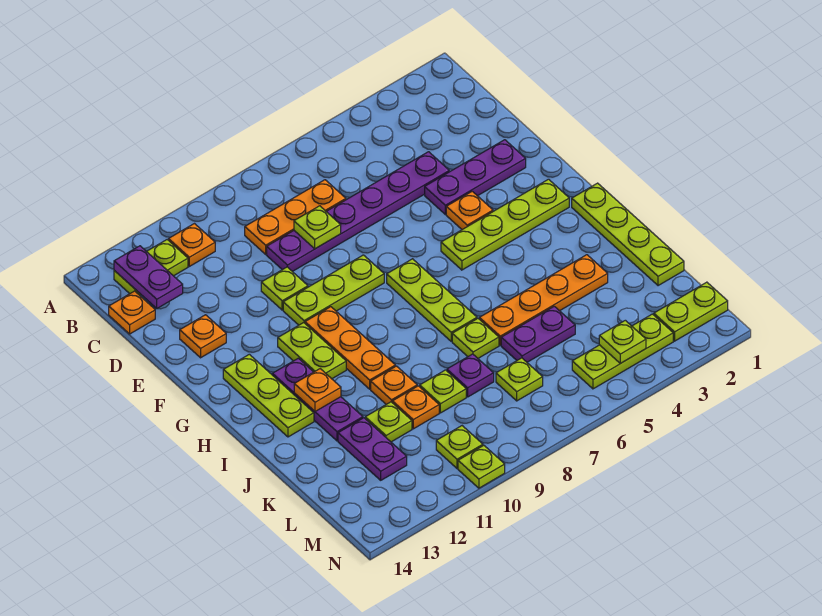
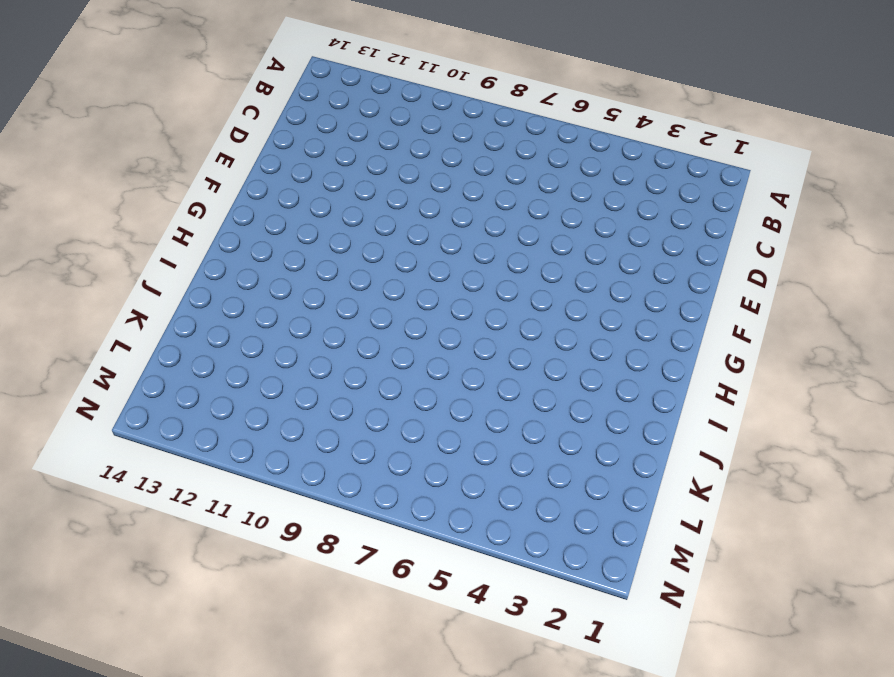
none -> orange 1x1 plate [169,224,215,266]
none -> lime 1x2 plate [114,240,188,295]
none -> orange 1x3 plate [245,180,346,254]
none -> orange 1x1 plate [109,291,155,334]

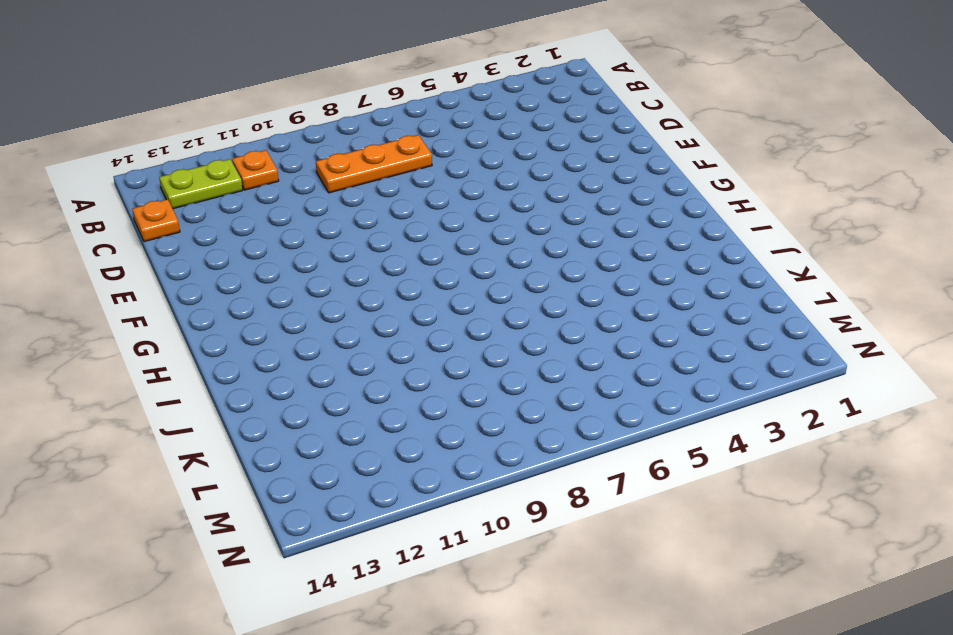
none -> purple 1x6 plate [267,152,449,272]
none -> purple 1x3 plate [425,140,526,214]
none -> lime 1x1 plate [261,267,308,310]
none -> orange 1x1 plate [180,315,226,358]

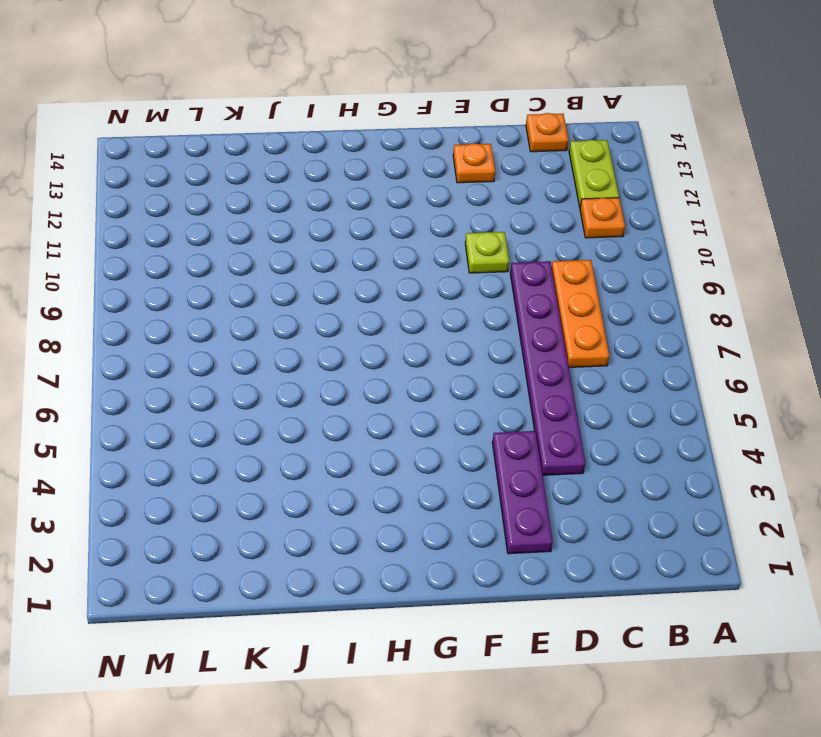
none -> orange 1x1 plate [446,191,493,230]
none -> lime 1x3 plate [283,255,384,325]
none -> lime 1x4 plate [441,179,569,270]
none -> lime 1x3 plate [387,259,477,341]

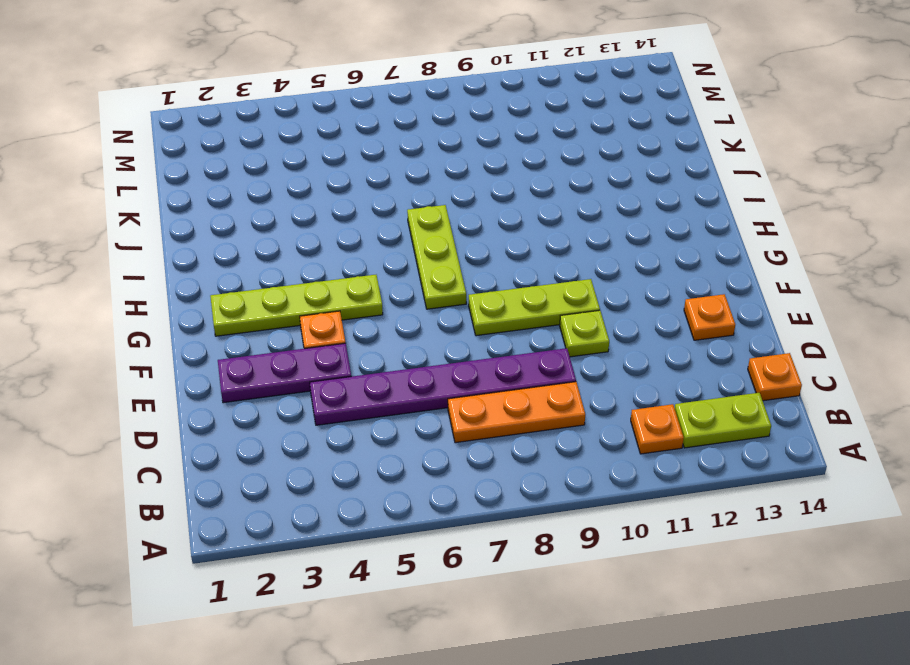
none -> orange 1x3 plate [305,307,395,389]
none -> lime 1x2 plate [278,323,346,379]
none -> lime 1x3 plate [223,354,314,437]
none -> lime 1x4 plate [572,183,684,286]

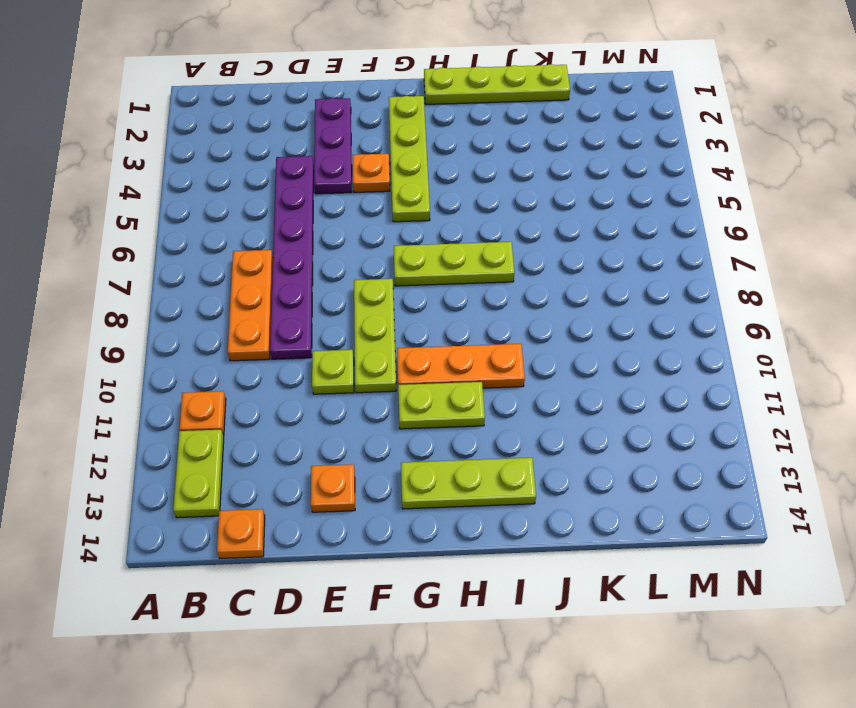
none -> purple 1x3 plate [272,358,363,441]
none -> orange 1x4 plate [479,255,608,345]
none -> lime 1x1 plate [452,319,499,358]
none -> orange 1x1 plate [371,366,417,404]

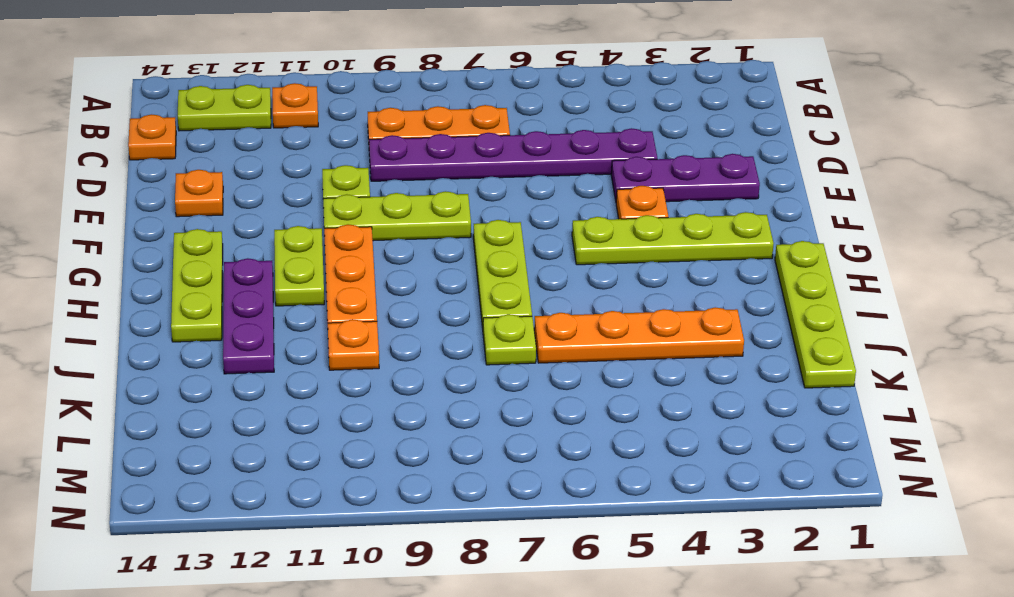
none -> purple 1x2 plate [501,306,575,362]
none -> purple 1x1 plate [447,354,494,397]
none -> lime 1x1 plate [420,370,466,413]
none -> orange 1x1 plate [392,386,439,429]

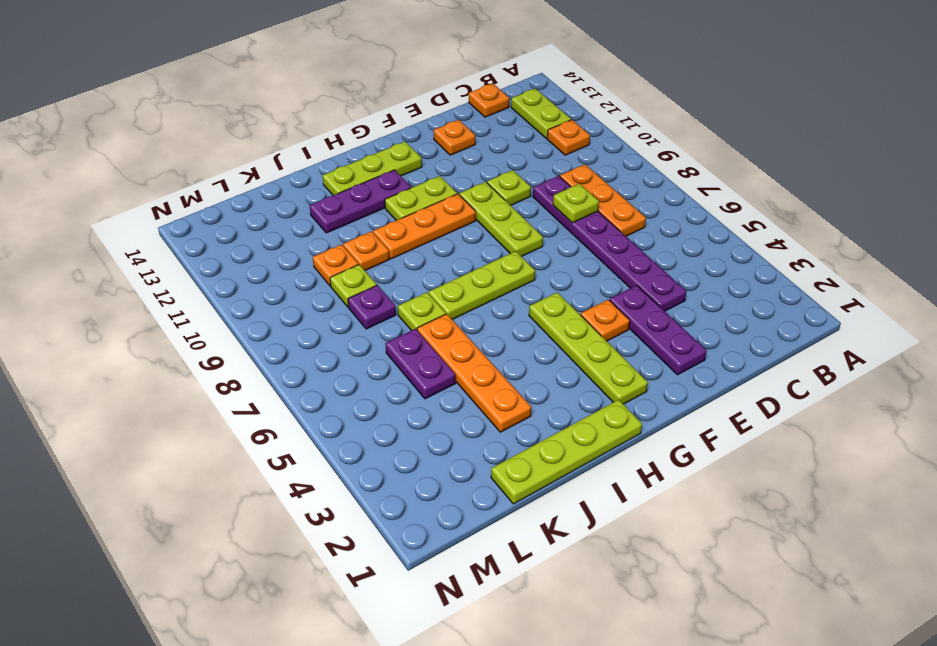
none -> lime 1x1 plate [365,402,412,442]
none -> purple 1x2 plate [338,418,407,480]
none -> lime 1x1 plate [496,358,543,401]
none -> lime 1x2 plate [654,282,728,341]

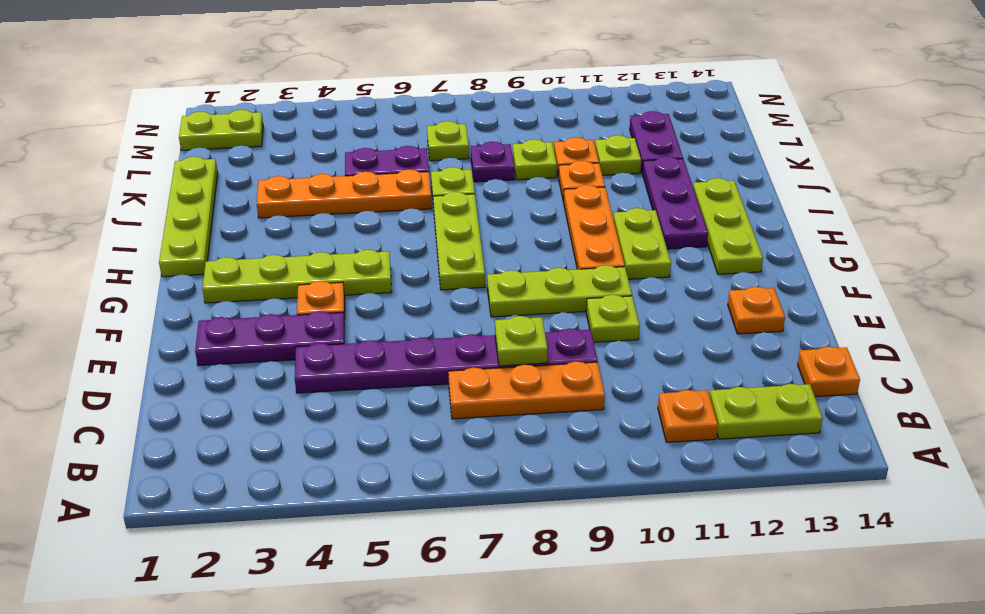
none -> lime 1x3 plate [572,314,673,389]
none -> lime 1x1 plate [436,426,483,468]
none -> lime 1x1 plate [458,445,505,488]
none -> purple 1x2 plate [114,246,183,308]

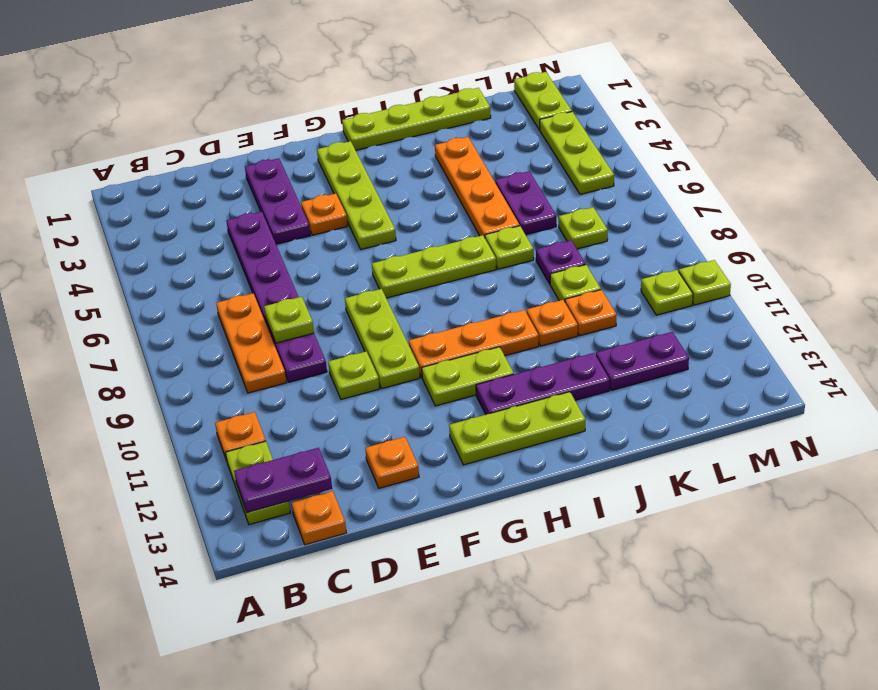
none -> lime 1x1 plate [365,402,412,442]
none -> orange 1x1 plate [294,369,341,412]
none -> lime 1x1 plate [599,320,646,363]

